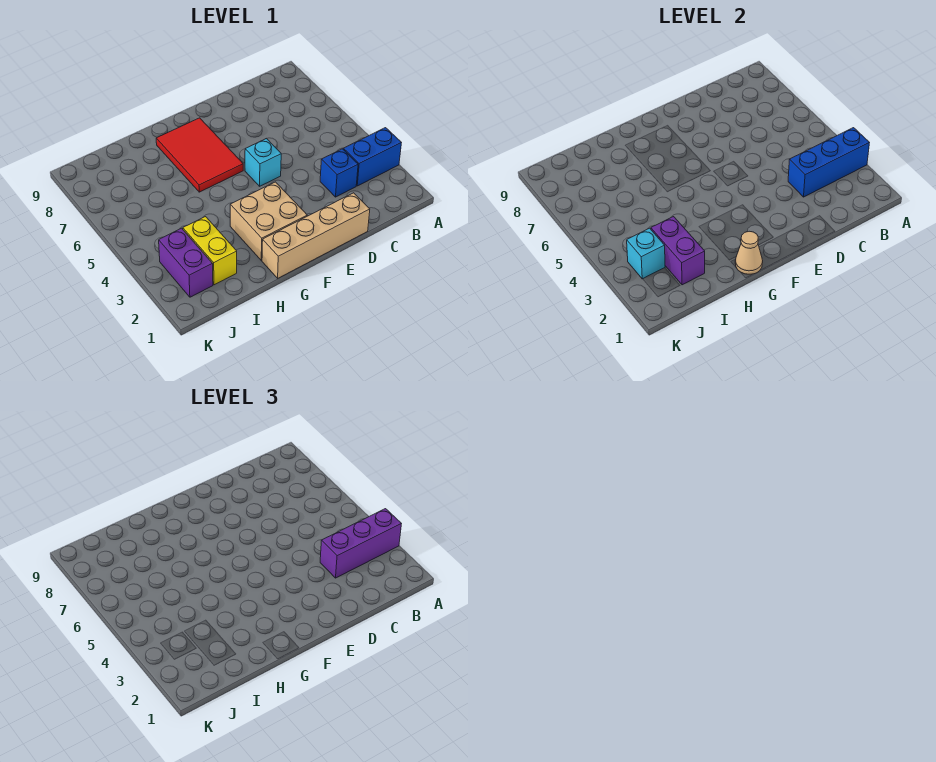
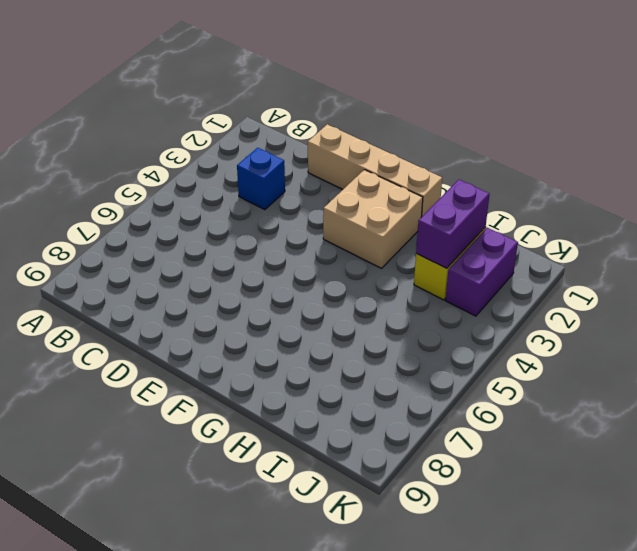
none -> blue 1x2 brick [343,128,401,186]
none -> cyan 1x1 brick [245,138,281,186]
none -> red 2x3 tile [156,118,243,192]

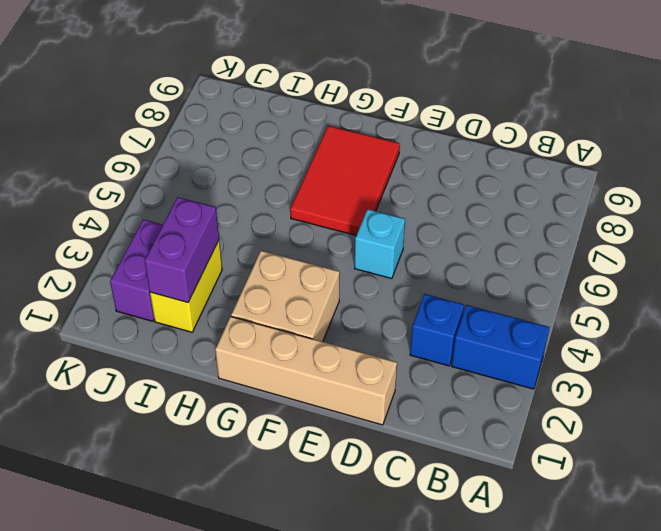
none -> blue 1x3 brick [788,128,869,197]
none -> tan 1x1 cone [735,231,763,274]
none -> cyan 1x1 brick [627,228,665,279]

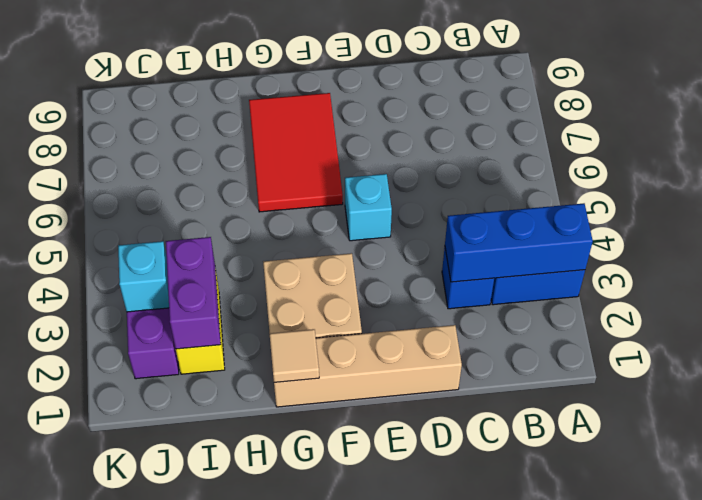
tan 1x1 tile [269,329,319,382] -> tan 1x1 cone [735,231,763,274]
none -> purple 1x3 brick [320,509,401,578]

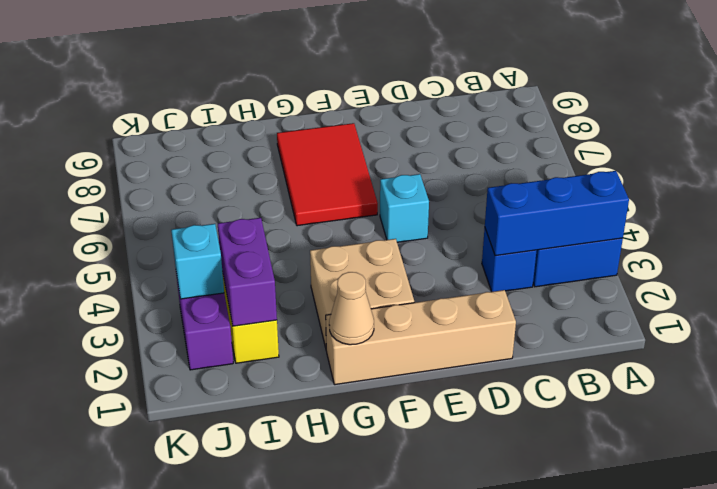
none -> purple 1x3 brick [320,509,401,578]

